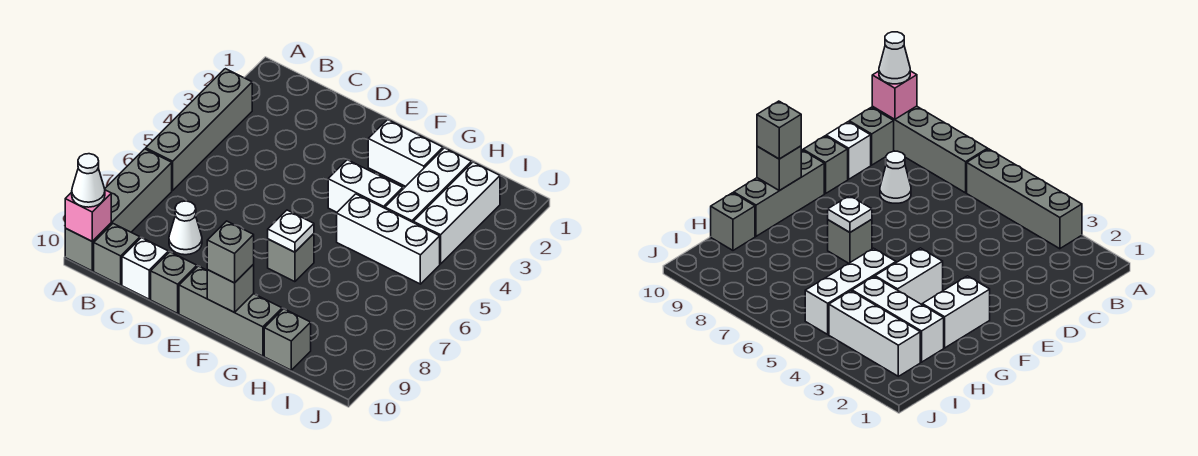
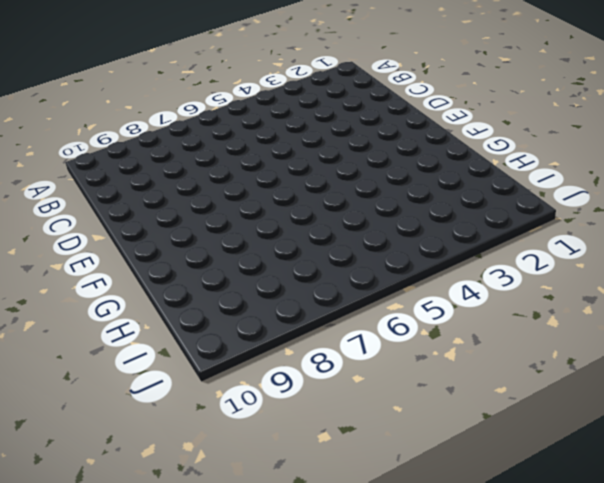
none -> grey 1x4 brick [146,69,252,190]
none -> grey 1x4 brick [65,149,172,271]
none -> grey 1x1 brick [94,224,140,285]

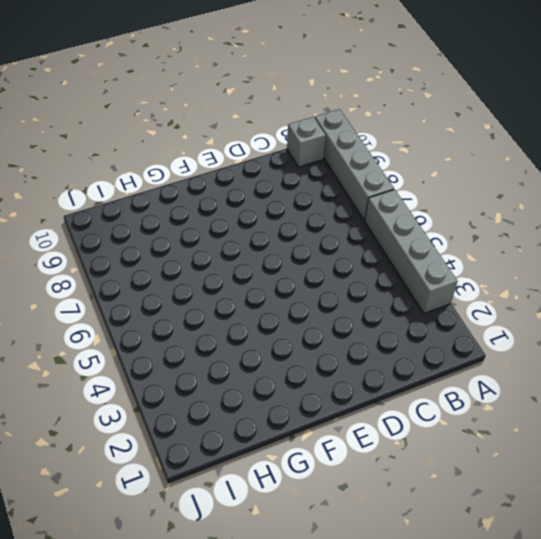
none -> white 1x1 cone [169,201,202,255]
none -> white 1x1 brick [122,238,168,299]
none -> grey 1x1 brick [151,252,197,313]

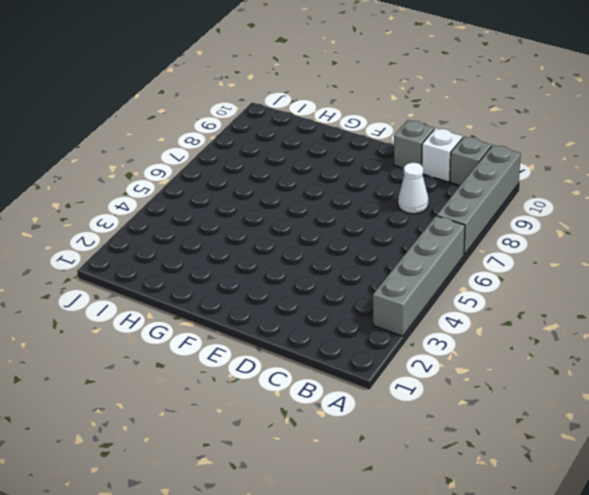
none -> grey 1x3 brick [179,266,282,356]
none -> white 1x2 brick [368,120,443,186]
none -> white 1x2 brick [328,160,403,212]

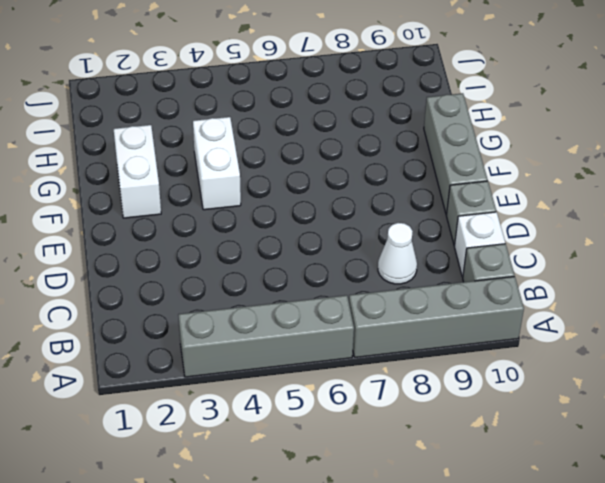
none -> grey 1x1 brick [268,234,314,282]
none -> white 1x3 brick [337,194,440,284]
none -> white 1x3 brick [385,148,472,223]

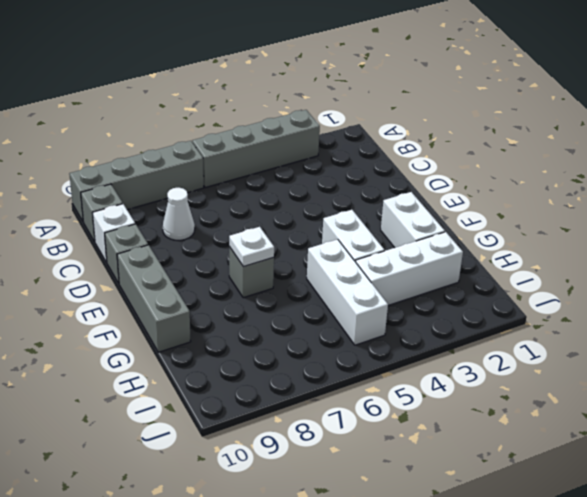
none -> grey 1x1 brick [264,309,311,370]
none -> white 1x3 brick [414,162,500,264]
none -> pink 1x1 brick [65,190,111,241]

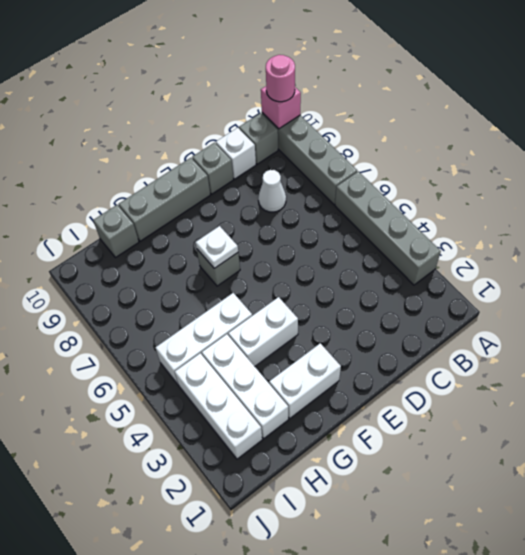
pink 1x1 round brick [266,55,295,102] -> white 1x1 cone [72,154,105,207]
none -> grey 1x1 brick [207,264,254,312]
none -> grey 1x1 brick [207,221,254,283]

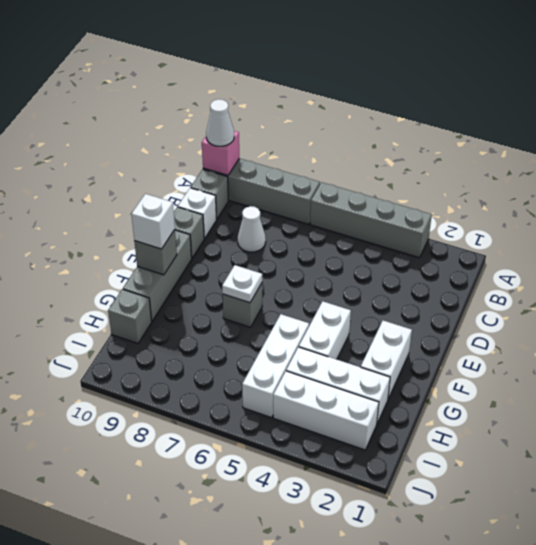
white 1x1 brick [131,194,175,249] -> grey 1x1 brick [207,221,254,283]

